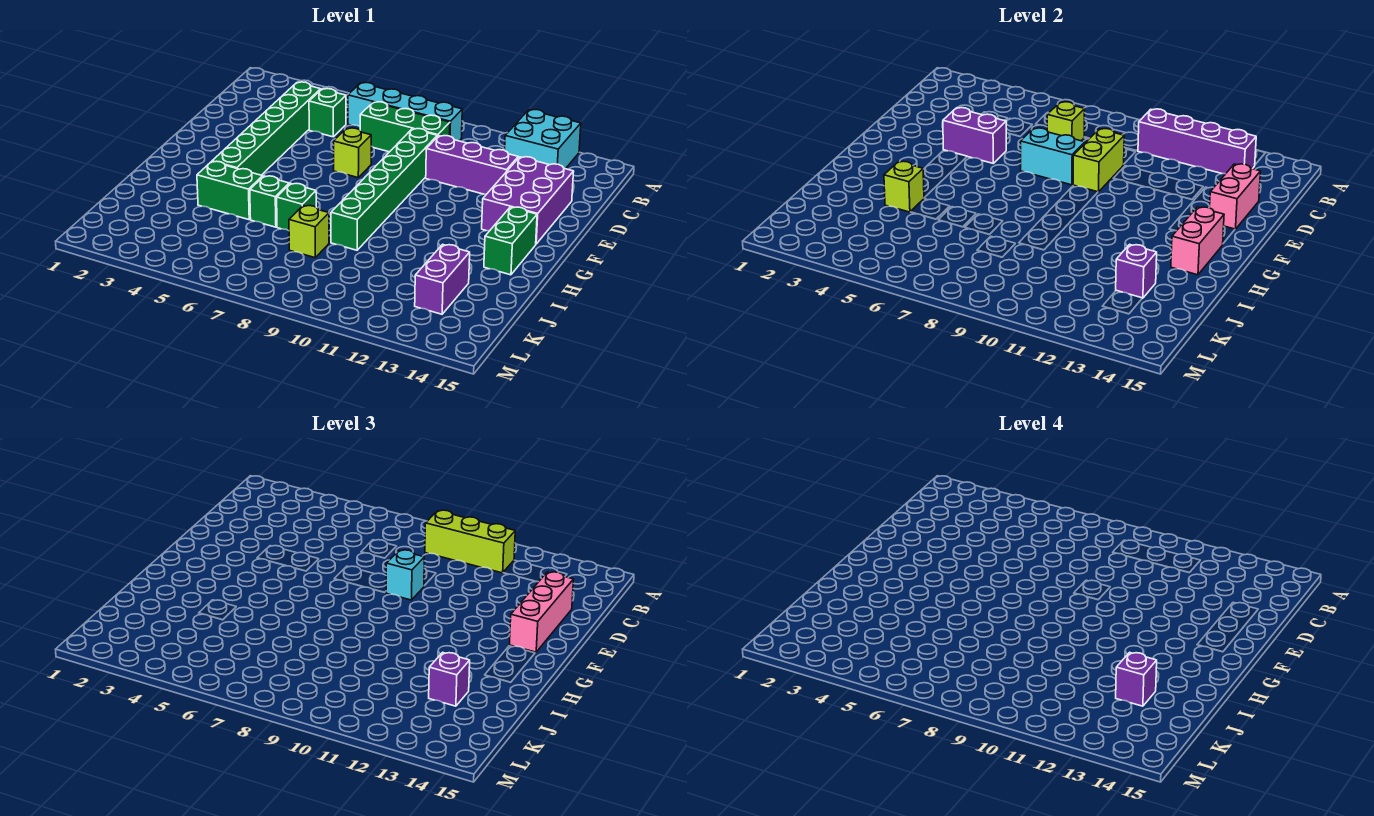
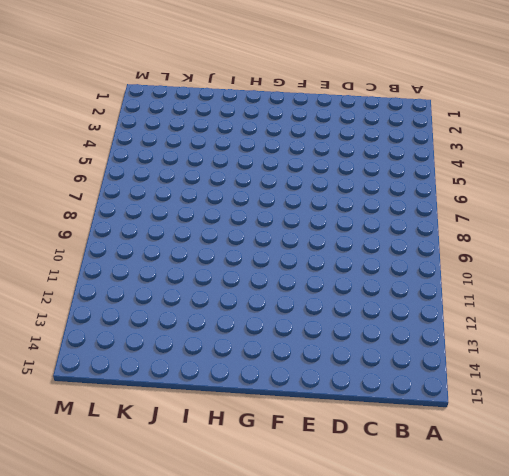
none -> cyan 2x2 brick [505,110,581,169]
none -> cyan 1x4 brick [348,83,462,141]
none -> green 1x6 brick [212,82,321,175]

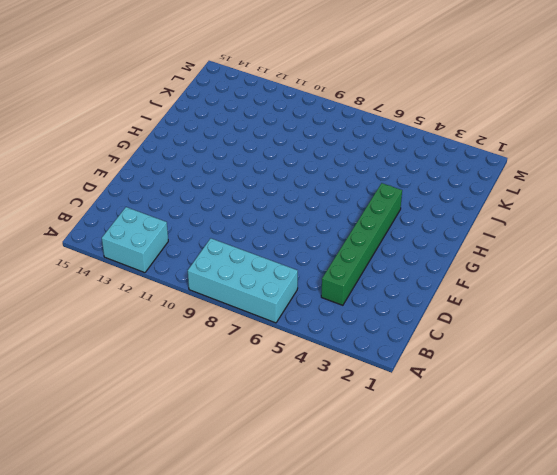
cyan 2x4 brick [188,238,298,323] -> cyan 1x4 brick [348,83,462,141]
none -> green 1x1 brick [309,89,346,137]
none -> green 1x3 brick [360,102,450,152]
none -> green 1x6 brick [331,129,437,250]

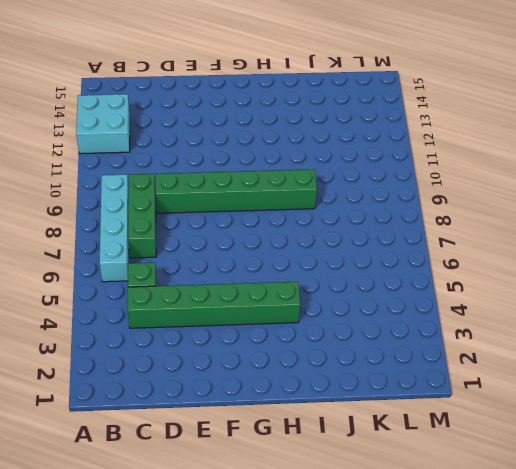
none -> purple 1x3 brick [426,136,518,194]
none -> purple 2x3 brick [482,157,574,244]
none -> lime 1x1 brick [333,128,371,178]

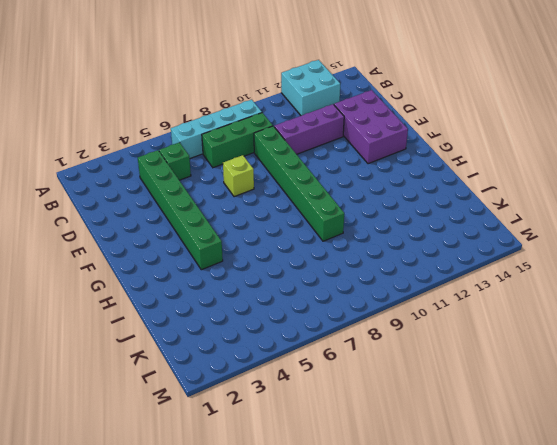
none -> green 1x2 brick [484,207,537,275]
none -> green 1x2 brick [197,161,263,220]
none -> green 1x1 brick [250,176,289,227]

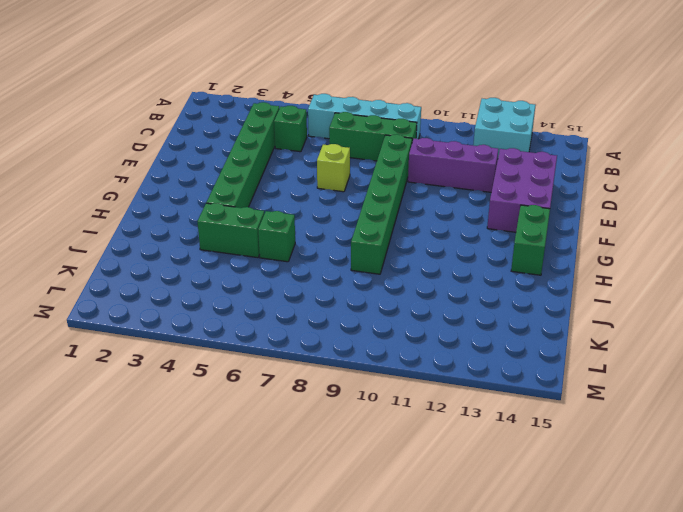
none -> green 1x1 brick [277,183,316,231]
none -> lime 1x1 brick [289,206,329,258]
none -> purple 1x2 brick [415,244,470,314]

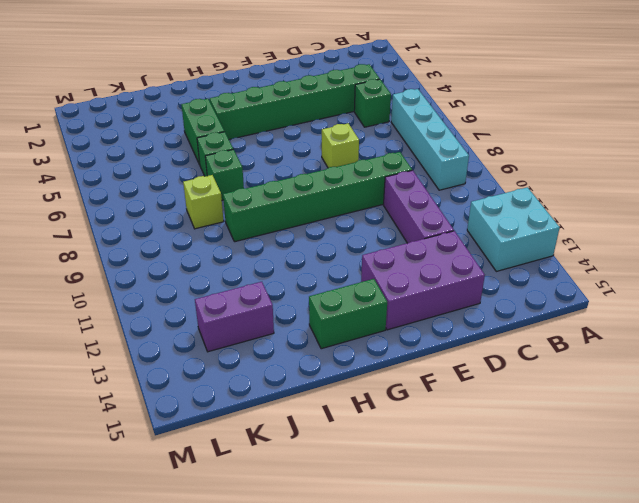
none -> green 1x3 brick [360,102,450,152]
none -> purple 1x4 brick [1138,109,1256,174]
none -> lime 1x1 brick [1047,102,1085,141]

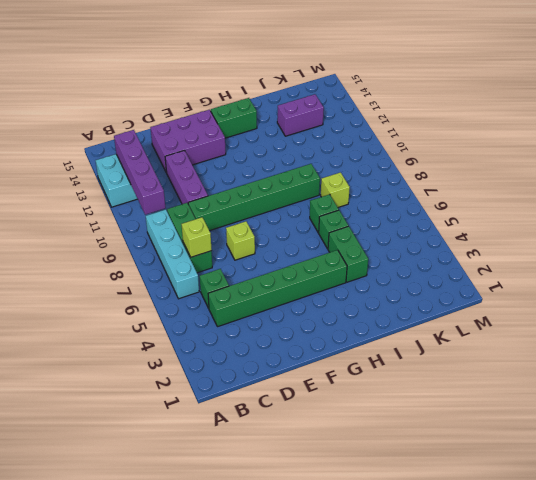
none -> lime 1x2 brick [1073,129,1124,192]
none -> pink 1x2 brick [1210,164,1261,229]
none -> purple 1x2 brick [943,108,1006,163]

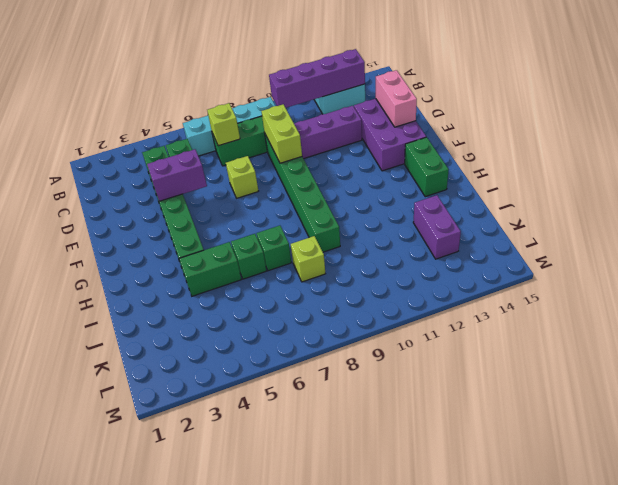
none -> cyan 1x2 brick [1020,128,1085,185]
none -> pink 1x2 brick [1171,207,1224,275]
none -> lime 1x1 brick [884,161,924,212]

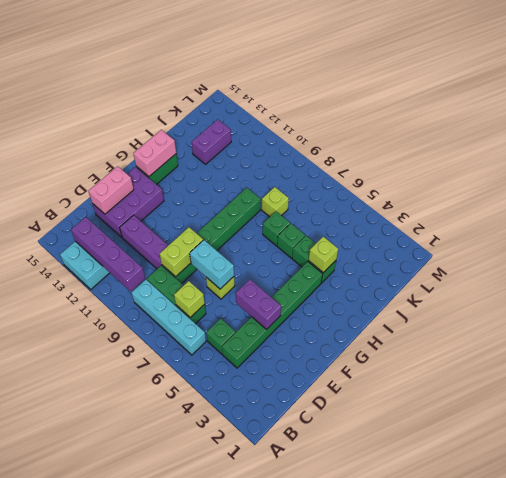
none -> purple 1x1 brick [1116,244,1157,298]
none -> lime 1x3 brick [425,510,515,573]
none -> pink 1x3 brick [509,572,574,652]

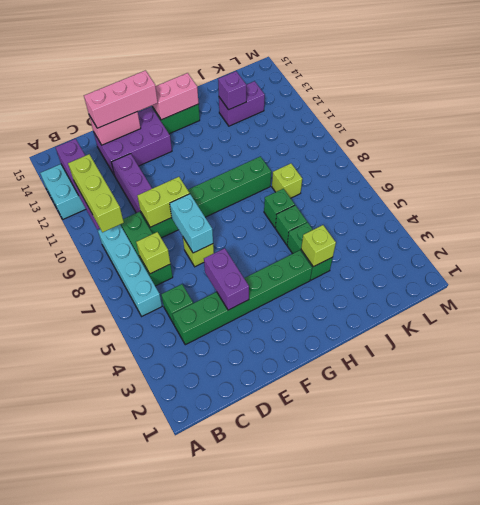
none -> cyan 1x1 brick [386,550,424,600]
none -> purple 1x1 brick [429,652,470,706]
none -> purple 1x1 brick [1116,652,1157,706]

